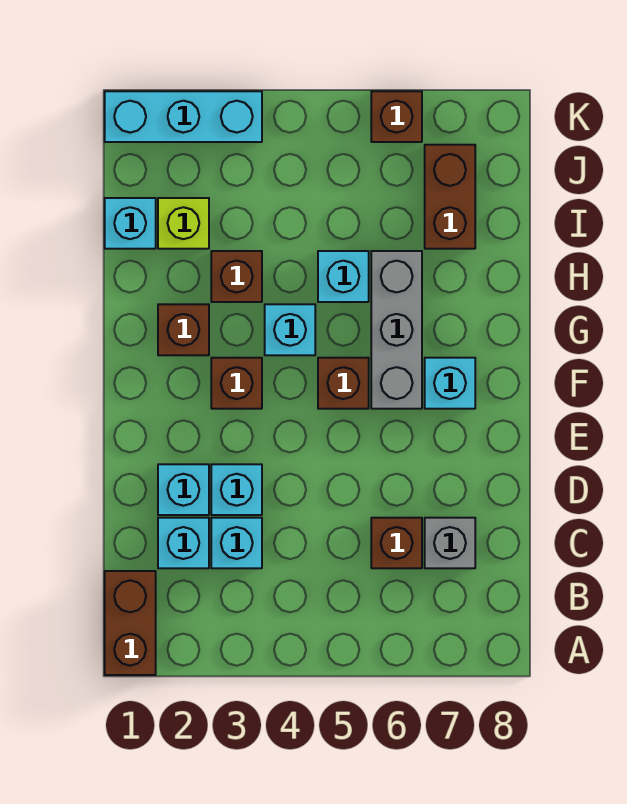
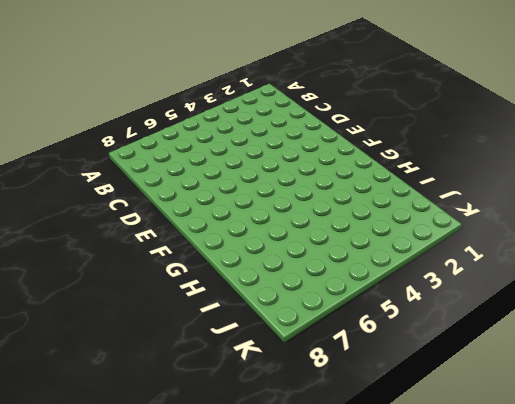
none -> brown 1x2 brick [105,571,156,675]
none -> cyan 1x1 brick [158,518,209,568]
none -> cyan 1x1 brick [211,518,262,568]

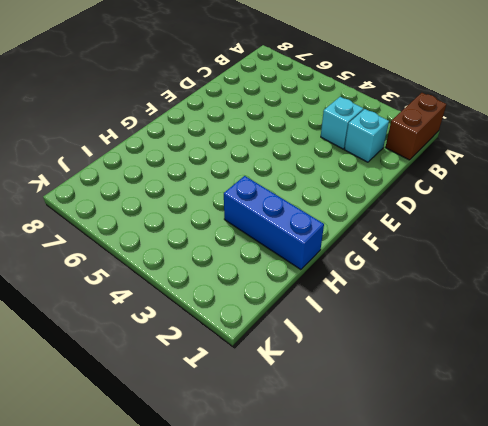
blue 1x3 brick [224,176,324,270] -> brown 1x1 brick [211,251,262,302]
none -> brown 1x1 brick [371,518,422,568]
none -> grey 1x1 brick [425,518,475,568]
none -> cyan 1x1 brick [158,464,209,515]

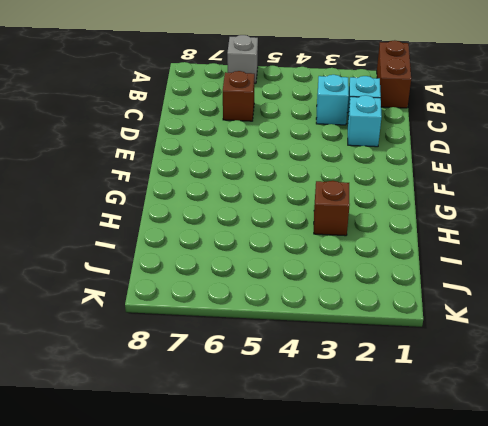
grey 1x1 brick [227,35,258,83] -> grey 1x1 brick moved to [425,518,475,568]
none -> cyan 1x1 brick [211,464,262,515]
none -> brown 1x1 brick [211,358,262,409]
none -> brown 1x1 brick [318,358,369,409]

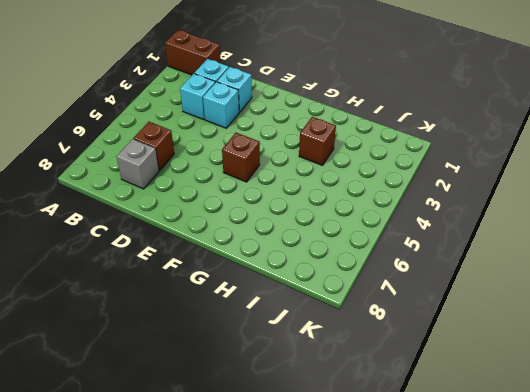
none -> brown 1x1 brick [211,358,262,409]
none -> grey 1x3 brick [371,251,422,409]
none -> cyan 1x1 brick [425,358,475,409]

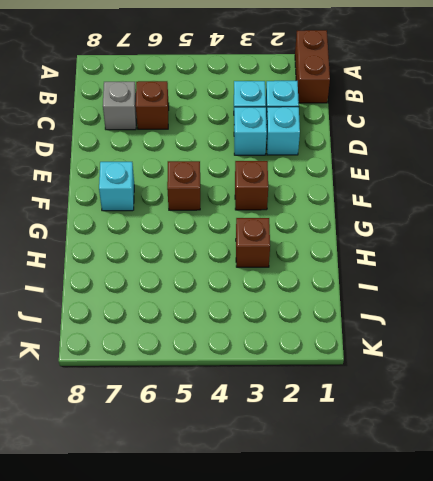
none -> grey 1x3 brick [371,251,422,409]
none -> brown 1x1 brick [158,304,209,355]
none -> cyan 1x1 brick [265,304,315,355]

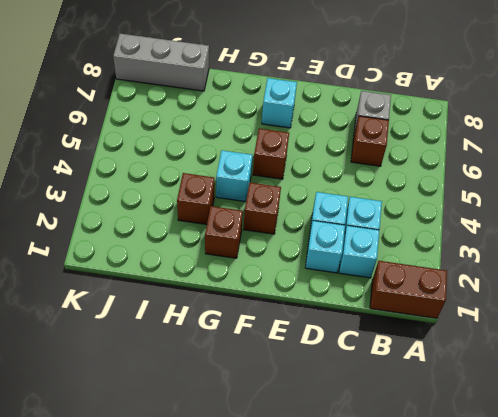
grey 1x3 brick [113,34,209,91] -> grey 1x3 brick moved to [371,251,422,409]
none -> cyan 1x1 brick [318,251,369,302]
none -> cyan 1x1 brick [105,198,156,249]
none -> lime 1x1 brick [158,198,209,249]

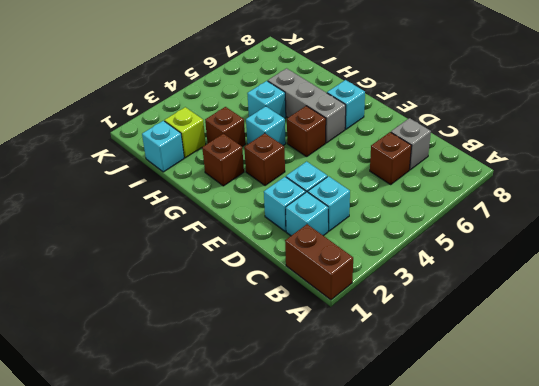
none -> brown 1x2 brick [425,145,475,249]
none -> cyan 1x3 brick [105,91,262,142]
none -> brown 1x1 brick [371,91,422,142]

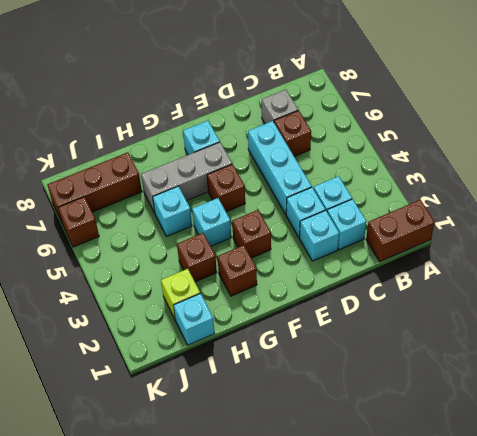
cyan 1x3 brick [248,121,312,214] -> cyan 1x3 brick moved to [105,91,262,142]
brown 1x3 brick [47,152,142,222] -> brown 1x2 brick [425,145,475,249]

